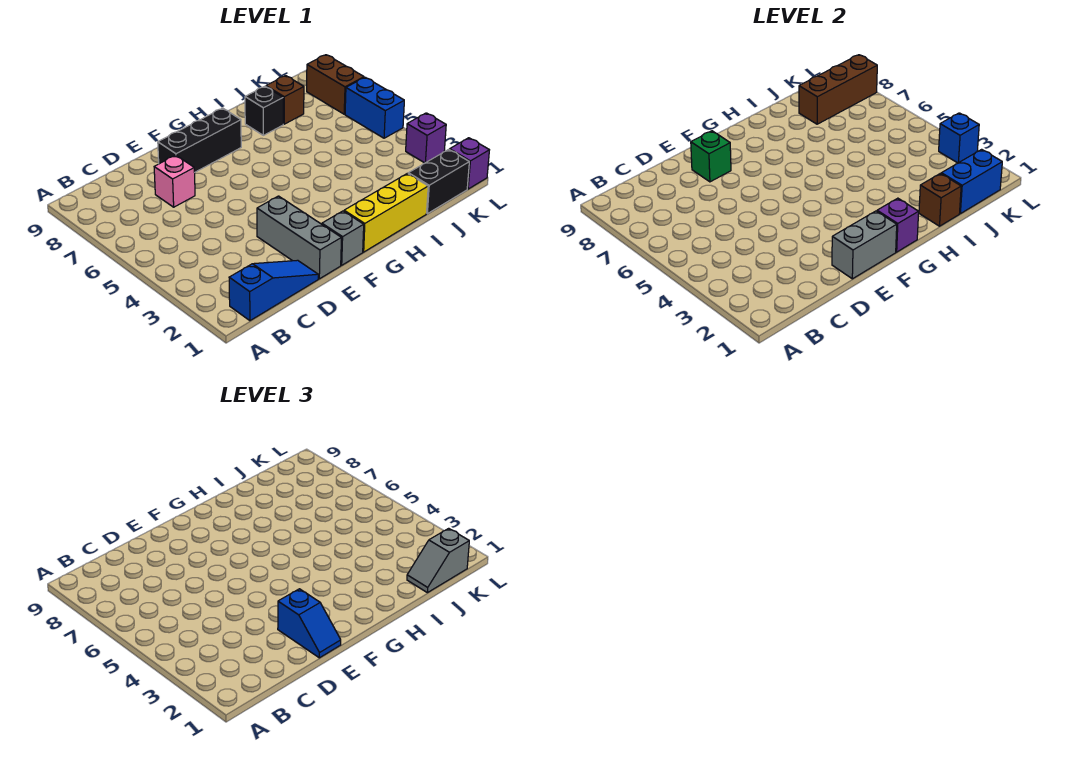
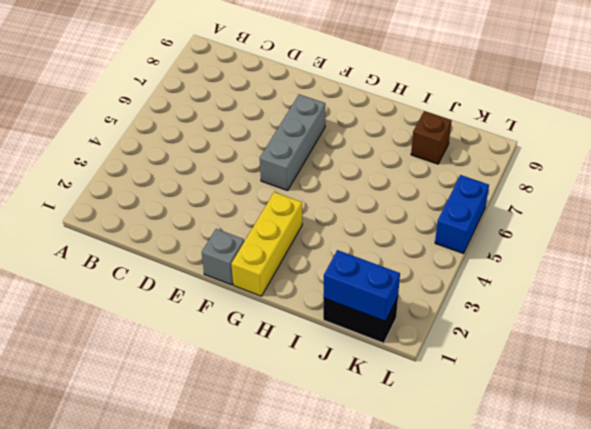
grey 1x3 brick [260,94,325,191] -> grey 1x3 brick moved to [257,196,342,279]
yellow 1x3 brick [231,192,302,296] -> yellow 1x3 brick turned to [344,173,428,252]
none -> blue 1x3 slope [229,260,318,321]
none -> pink 1x1 brick [154,155,195,207]
none -> black 1x3 brick [158,108,241,172]

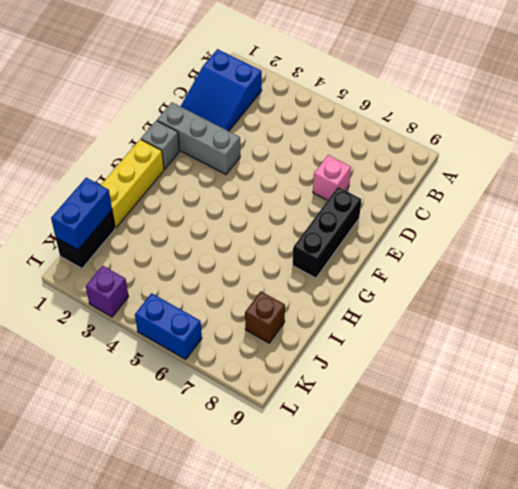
blue 2x3 slope [181,49,262,131] -> blue 1x3 slope [229,260,318,321]
none -> black 1x1 brick [245,86,283,135]
none -> purple 1x1 brick [450,138,489,189]
none -> brown 1x2 brick [307,55,364,114]

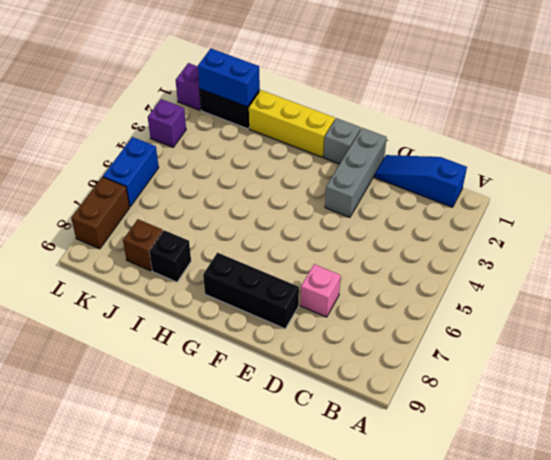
none -> grey 1x2 brick [832,211,897,279]
none -> green 1x1 brick [691,131,731,182]
none -> purple 1x1 brick [877,198,919,252]

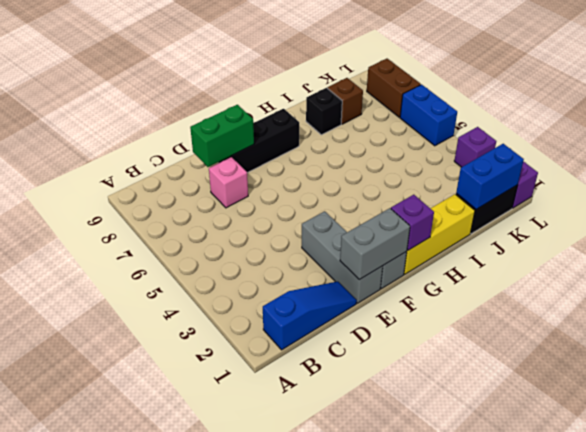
green 1x2 brick [190,105,254,167] -> green 1x1 brick [691,131,731,182]
none -> brown 1x1 brick [919,173,961,226]
none -> brown 1x3 brick [799,55,877,124]
none -> blue 1x1 brick [939,113,979,163]

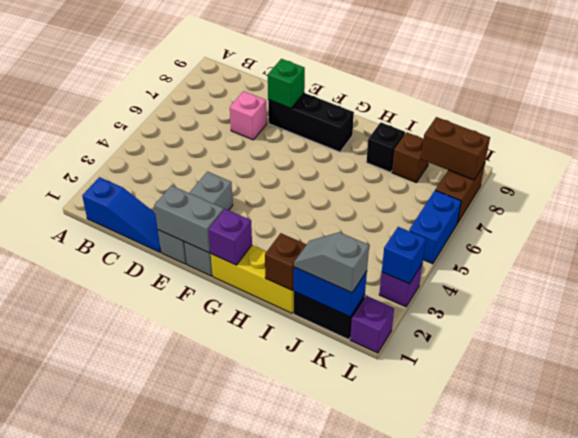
brown 1x2 brick [421,117,490,180] -> brown 1x3 brick [799,55,877,124]
none -> blue 1x2 slope [278,589,341,658]

